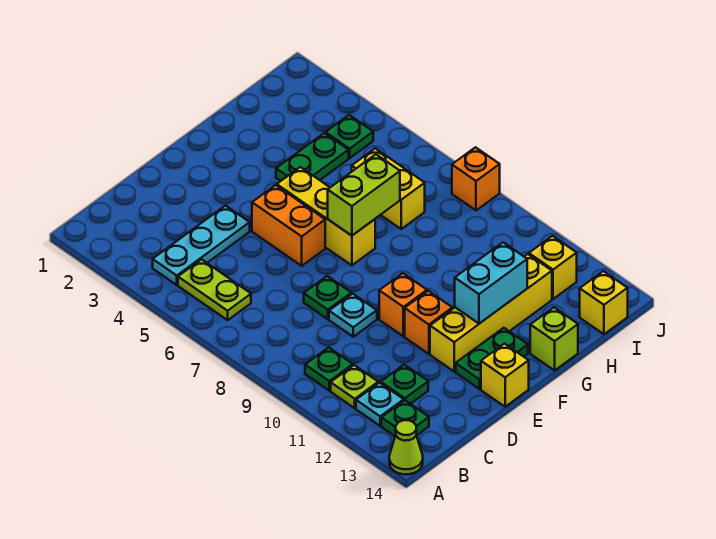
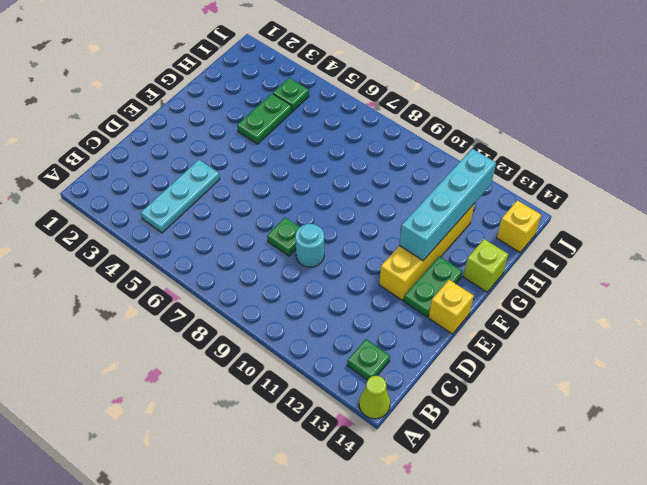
cyan 1x1 round brick [295,224,324,267] -> cyan 1x1 plate [329,294,377,337]
cyan 1x4 brick [399,149,496,261] -> cyan 1x2 brick [455,242,527,324]
none -> lime 1x2 plate [178,259,251,320]
none -> green 1x1 plate [305,347,353,391]
none -> lime 1x1 plate [331,365,378,408]

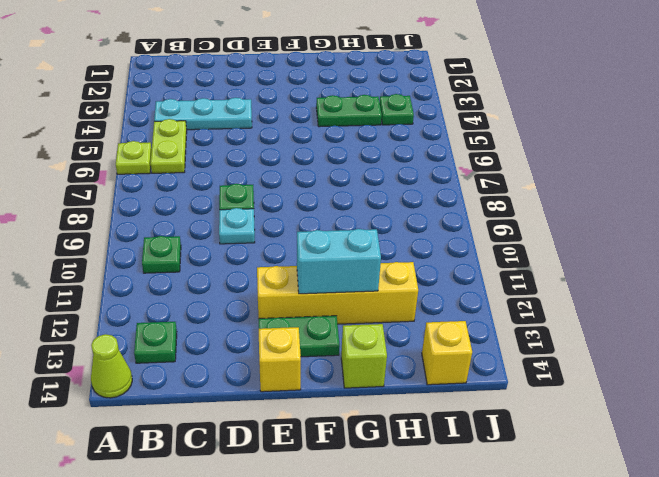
lime 1x1 plate [116,141,152,174] -> lime 1x1 plate moved to [331,365,378,408]
none -> cyan 1x1 plate [356,383,404,426]
none -> green 1x1 plate [381,365,428,404]
none -> orange 1x2 brick [252,185,325,266]

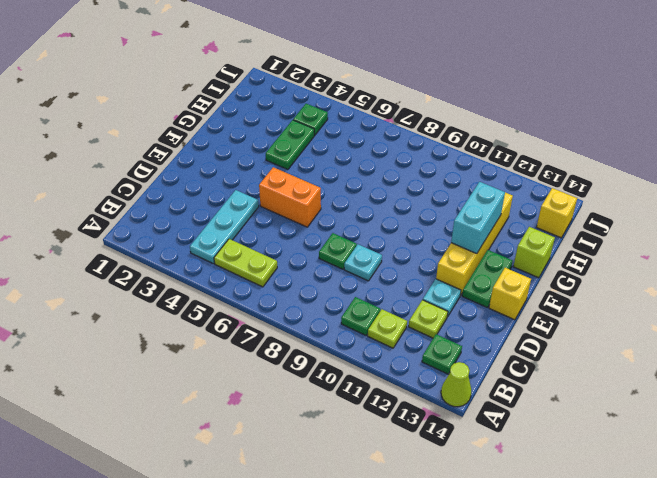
lime 1x1 plate [409,300,448,338] -> green 1x1 plate [381,365,428,404]
cyan 1x1 plate [423,279,461,317] -> cyan 1x1 plate moved to [356,383,404,426]
none -> orange 1x1 brick [379,273,427,336]
none -> orange 1x1 brick [405,291,452,354]
none -> yellow 1x3 brick [277,167,375,265]

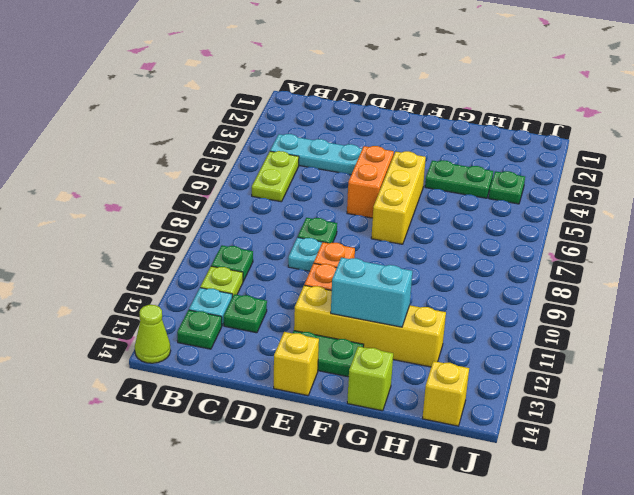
none -> yellow 1x2 brick [352,148,425,229]
none -> yellow 1x1 brick [529,236,577,299]
none -> orange 1x1 brick [452,147,500,210]

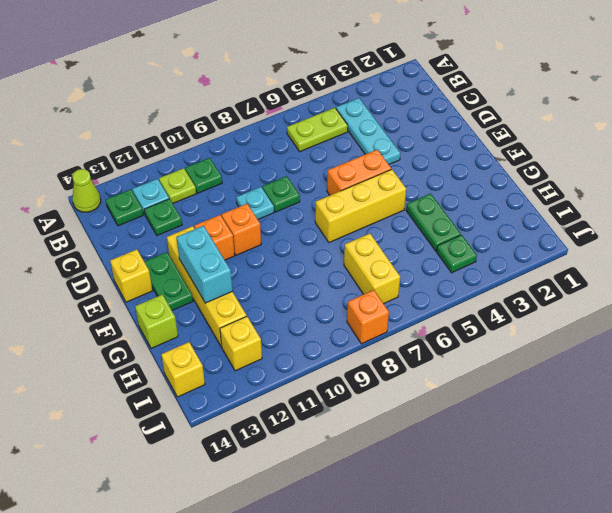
yellow 1x2 brick [344,233,400,304] -> yellow 1x2 brick turned to [352,148,425,229]
none -> lime 1x2 brick [328,154,400,236]

